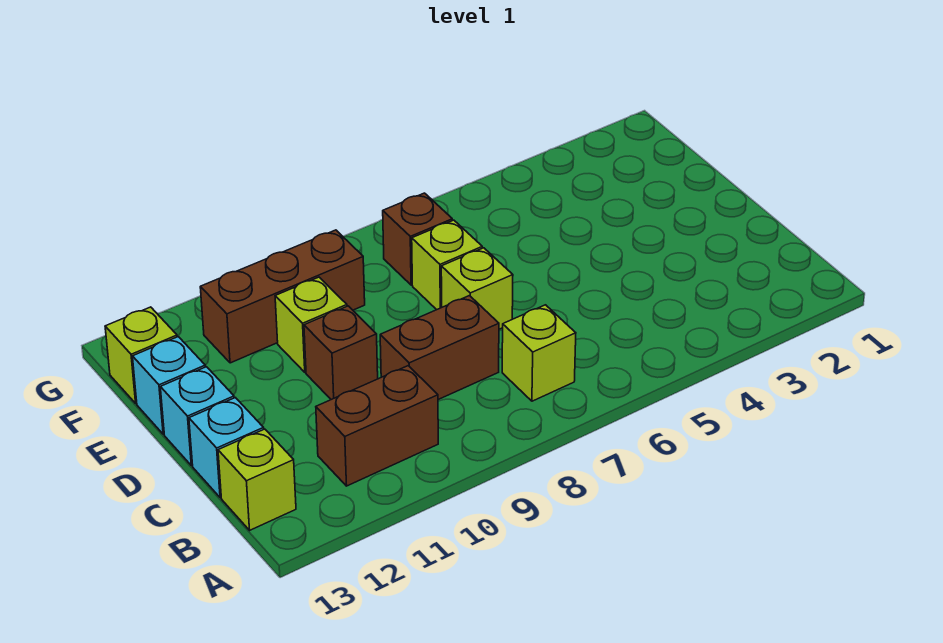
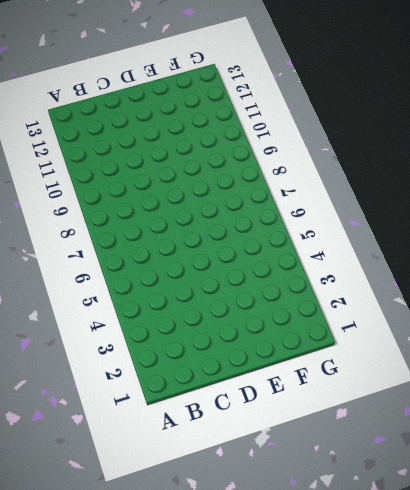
none -> lime 1x1 brick [502,305,576,401]
none -> brown 1x2 brick [316,366,438,486]
none -> lime 1x1 brick [218,429,296,530]

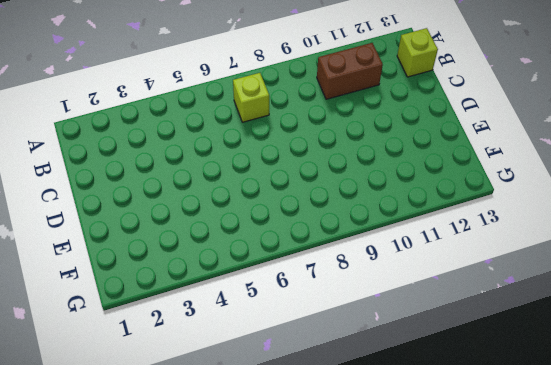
none -> brown 1x2 brick [380,296,499,400]
none -> cyan 1x1 brick [189,398,264,498]
none -> lime 1x1 brick [441,248,513,329]

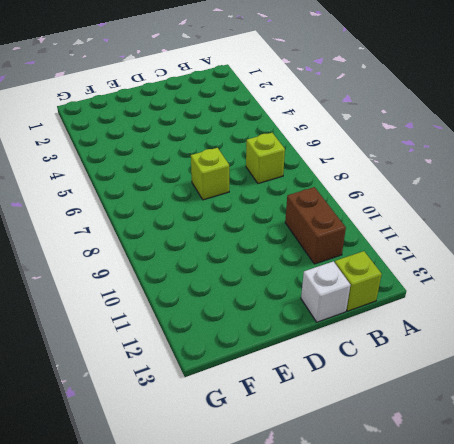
white 1x1 brick [301,261,350,322] -> cyan 1x1 brick [189,398,264,498]
none -> brown 1x2 brick [380,296,499,400]
none -> brown 1x1 brick [304,306,378,400]
none -> cyan 1x1 brick [160,367,234,466]

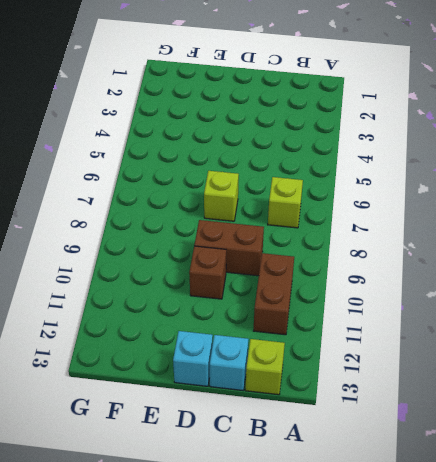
brown 1x2 brick [194,220,264,276] -> brown 1x2 brick turned to [380,296,499,400]
none -> lime 1x1 brick [412,220,482,310]
none -> lime 1x1 brick [275,277,347,372]
none -> cyan 1x1 brick [133,337,205,434]

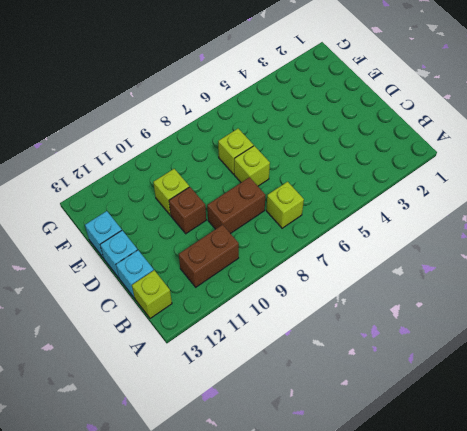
none -> brown 1x1 brick [383,193,452,285]
none -> brown 1x3 brick [200,230,365,363]
none -> lime 1x1 brick [105,307,177,403]

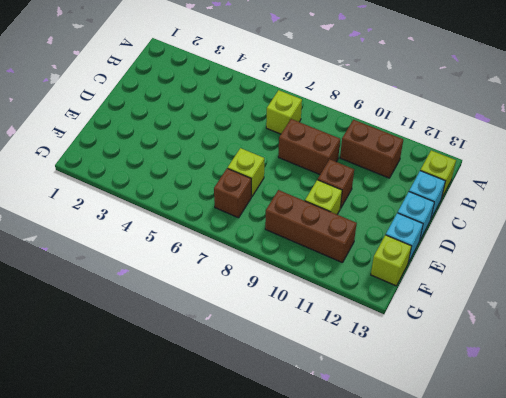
none -> lime 1x1 brick [441,248,513,329]

